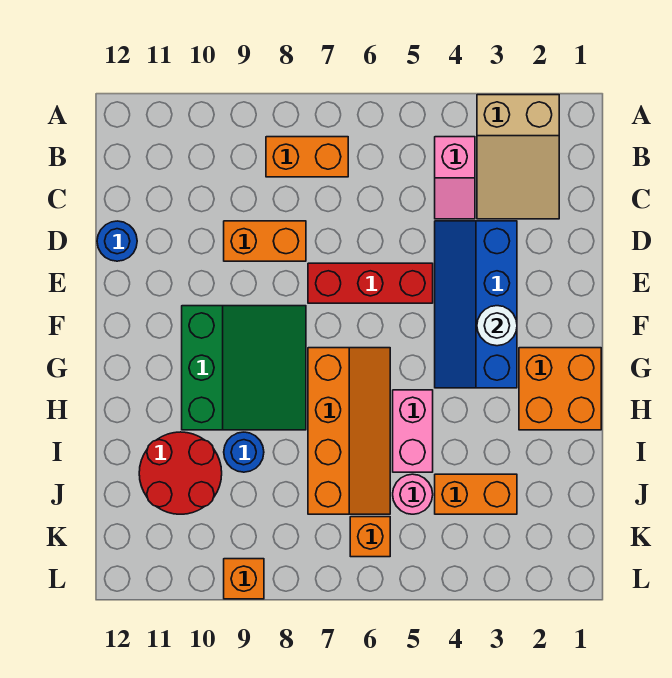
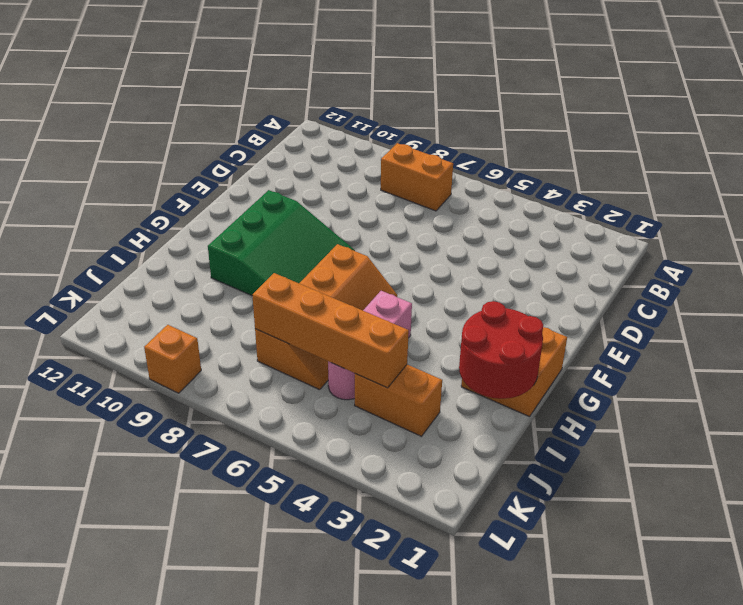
red 2x2 round brick [459,301,543,399] -> red 2x2 round brick moved to [139,432,222,514]
orange 1x4 brick [252,273,409,388] -> none
none -> tan 2x3 slope [477,95,559,219]
none -> pink 1x2 slope [435,137,475,219]
none -> blue 2x4 slope [435,221,517,388]

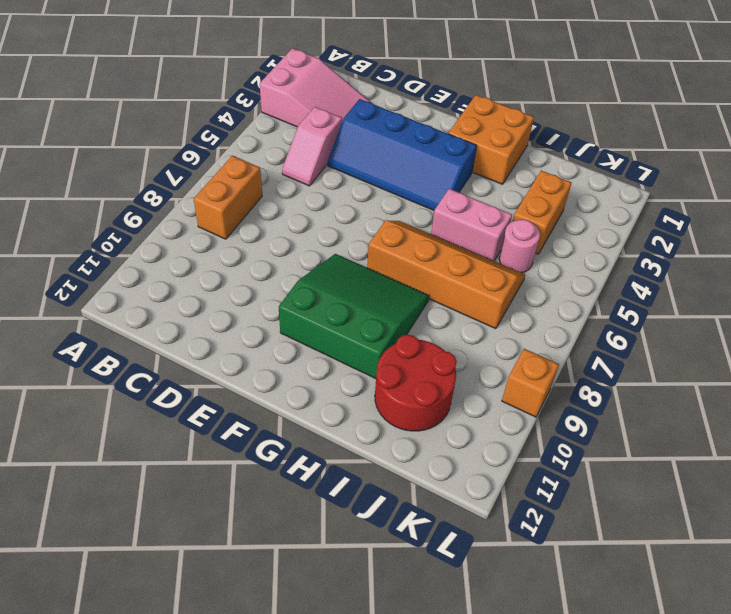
pink 2x3 slope [260,48,370,127] -> tan 2x3 slope [477,95,559,219]
pink 1x2 slope [282,107,342,186] -> pink 1x2 slope turned to [435,137,475,219]
none -> orange 1x2 brick [224,221,306,261]
none -> blue 1x1 round brick [97,221,137,261]
none -> red 1x3 brick [308,263,433,303]

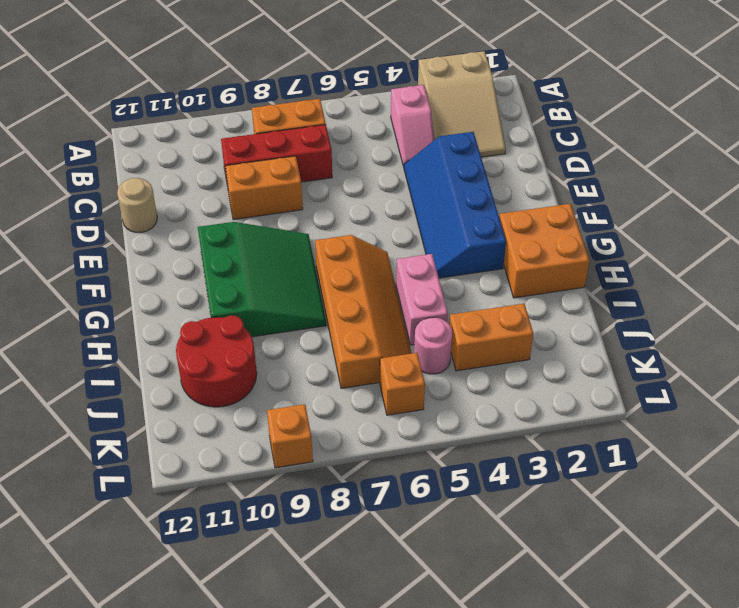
red 1x3 brick [221,125,332,186] -> red 1x3 brick moved to [308,263,433,303]
tan 1x1 round brick [117,178,157,232] -> blue 1x1 round brick [97,221,137,261]
none -> blue 1x1 round brick [224,432,264,472]
none -> white 1x1 round brick [477,306,517,346]

